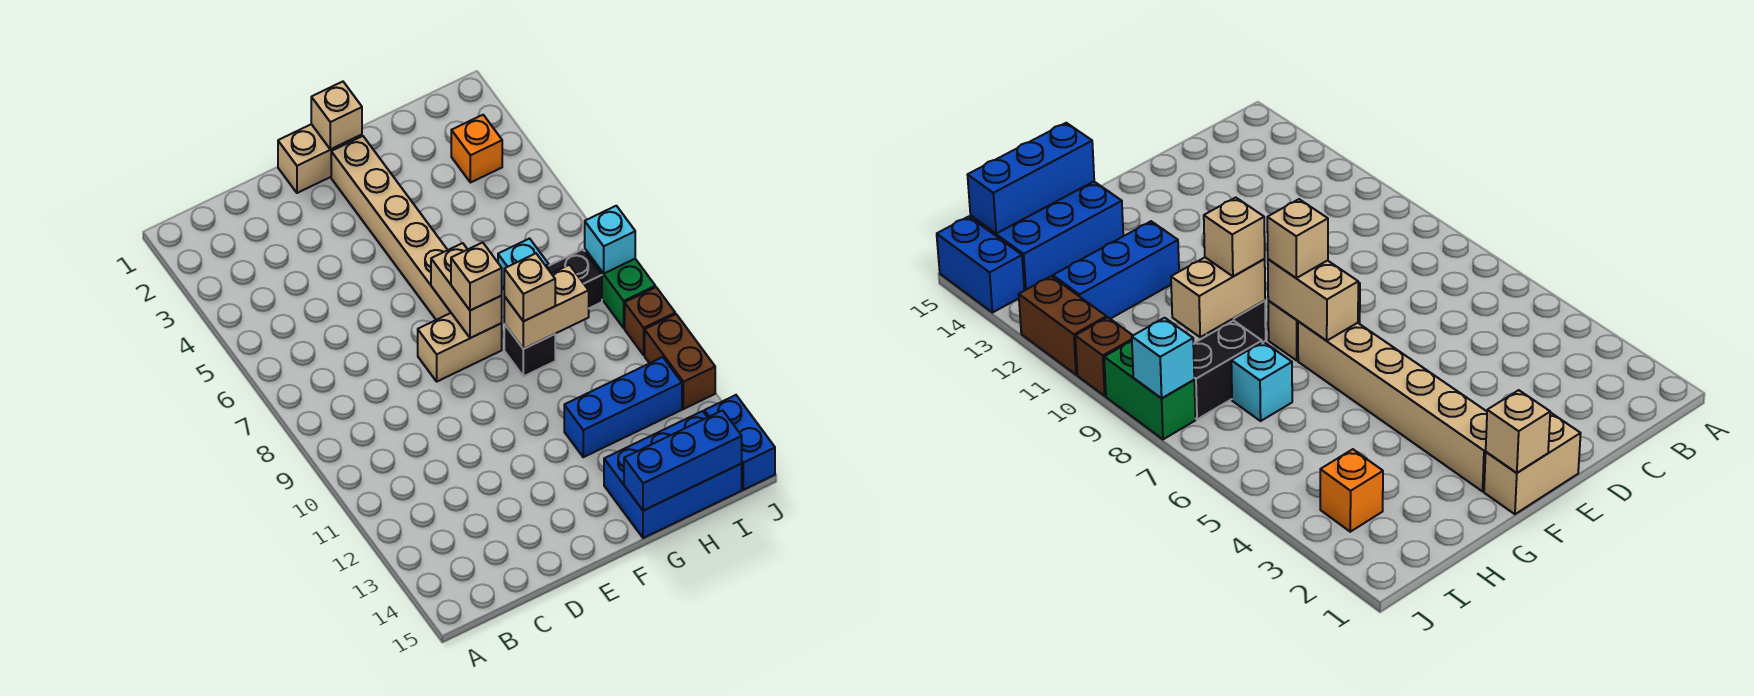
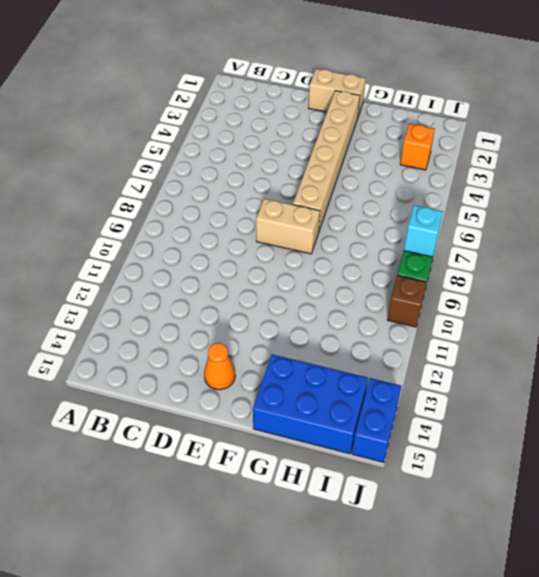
orange 1x1 cone [204,343,235,390] -> none
none -> black 1x1 brick [504,324,555,376]
none -> blue 1x3 brick [564,357,682,457]
none -> cyan 1x1 brick [498,239,549,289]

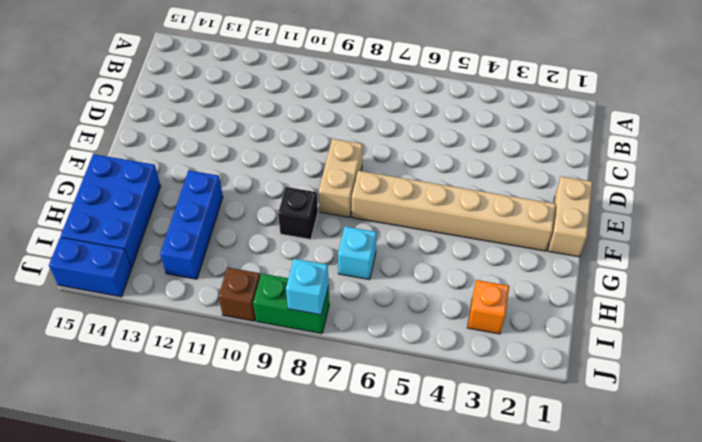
none -> black 1x2 brick [547,249,602,308]
none -> brown 1x2 brick [645,314,715,409]
none -> tan 1x1 brick [311,82,362,149]

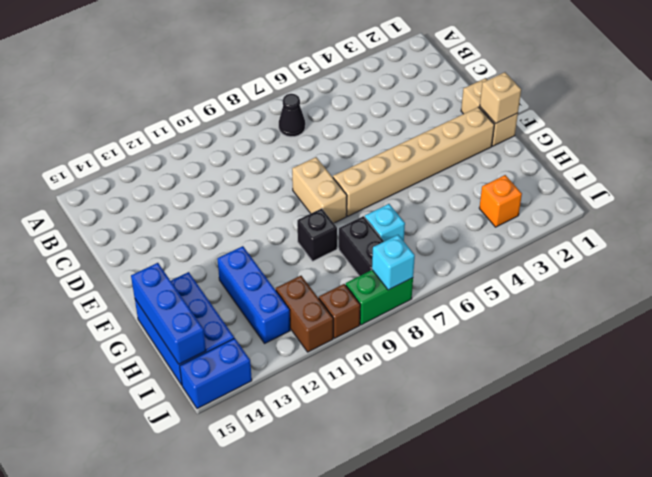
black 1x1 cone [279,94,305,137] -> none
brown 1x2 brick [276,276,333,352] -> brown 1x2 brick turned to [645,314,715,409]
none -> tan 1x2 brick [431,243,502,338]
none -> tan 1x2 brick [504,265,589,349]
none -> tan 1x1 brick [451,242,502,310]

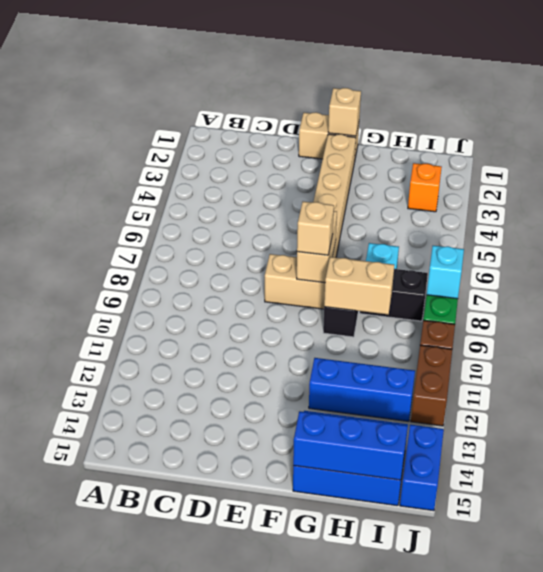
none -> tan 1x1 brick [504,253,555,321]

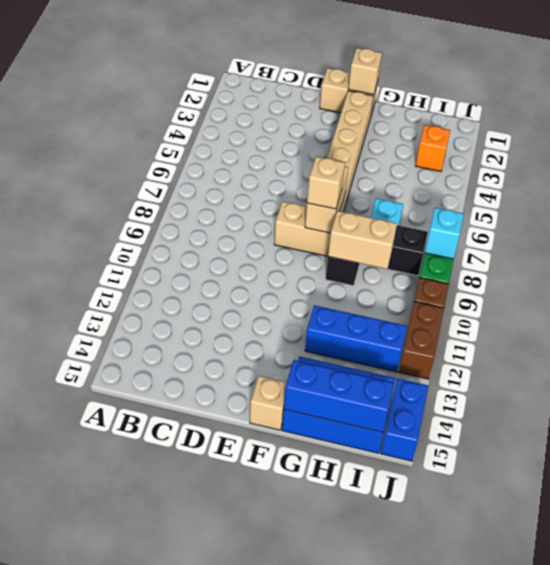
tan 1x1 brick [250,376,287,430] -> tan 1x1 brick moved to [504,253,555,321]

